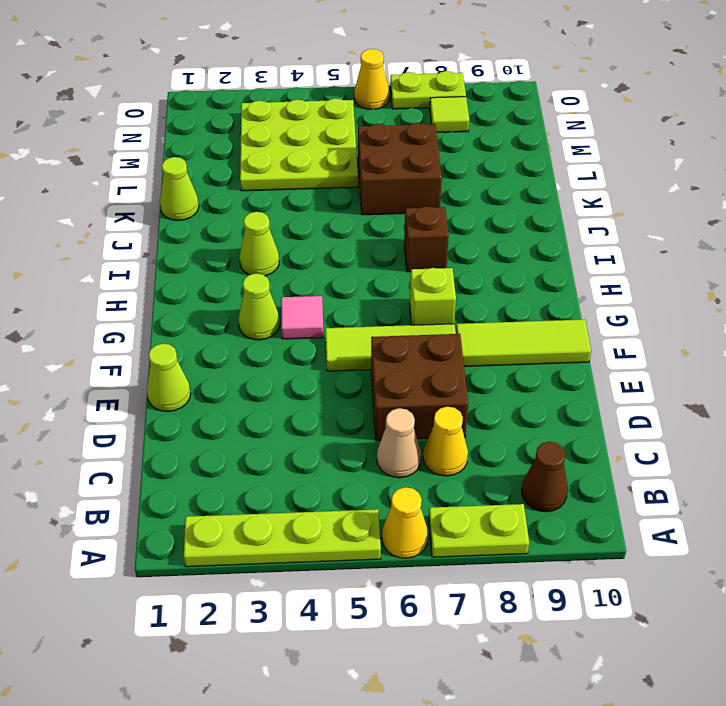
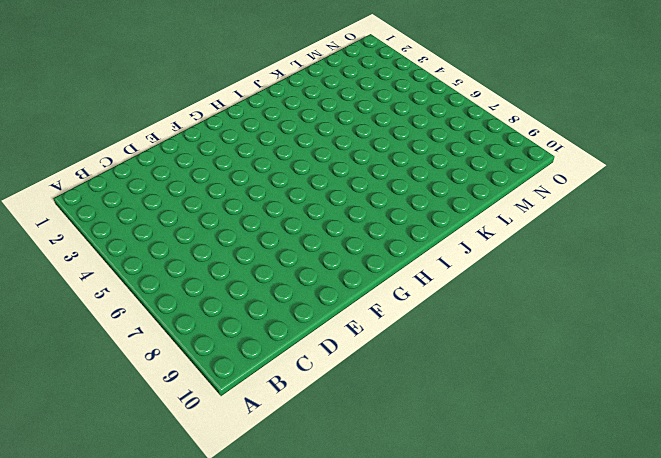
none -> lime 1x4 plate [184,509,381,567]
none -> yellow 1x1 cone [382,487,428,558]
none -> lime 1x2 plate [429,504,529,557]

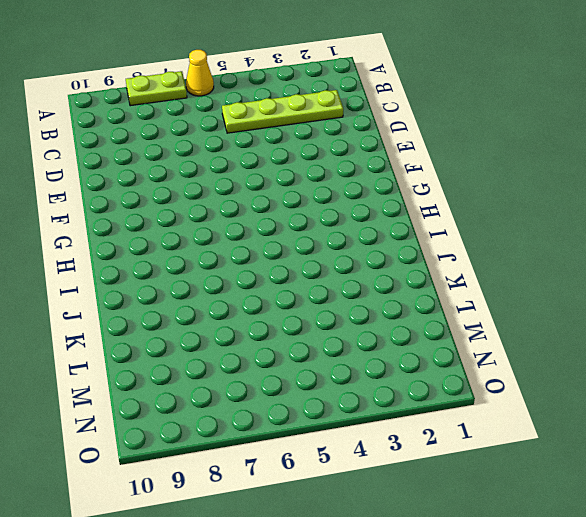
lime 1x4 plate [222,90,343,133] -> lime 1x4 plate moved to [184,509,381,567]
none -> brown 1x1 cone [522,442,568,512]
none -> tan 1x1 cone [377,408,421,478]
none -> yellow 1x1 cone [423,407,468,476]

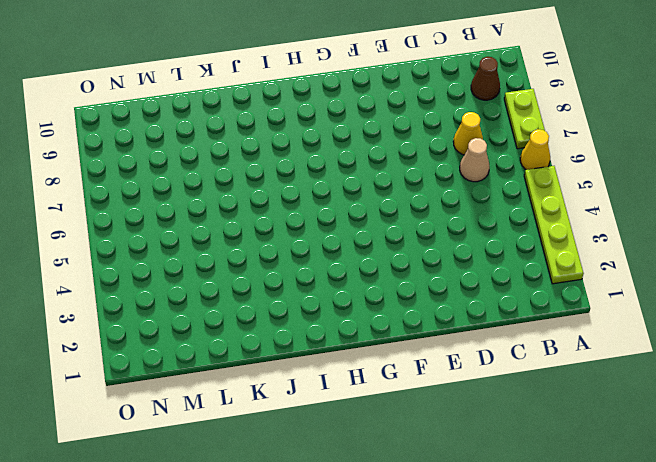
none -> brown 2x2 brick [371,334,468,441]
none -> lime 1x1 cone [147,344,191,412]
none -> lime 1x3 tile [325,324,456,371]

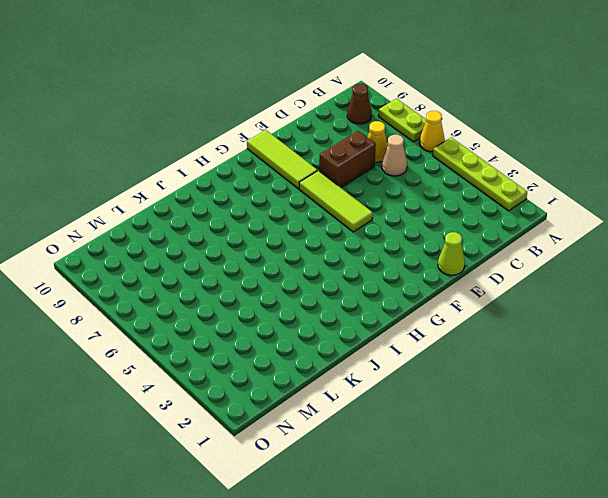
brown 1x2 brick [319,131,376,187] -> brown 2x2 brick [371,334,468,441]
none -> lime 1x1 cone [238,274,280,340]
none -> pink 1x1 tile [281,296,324,339]
none -> lime 1x1 brick [410,268,456,325]

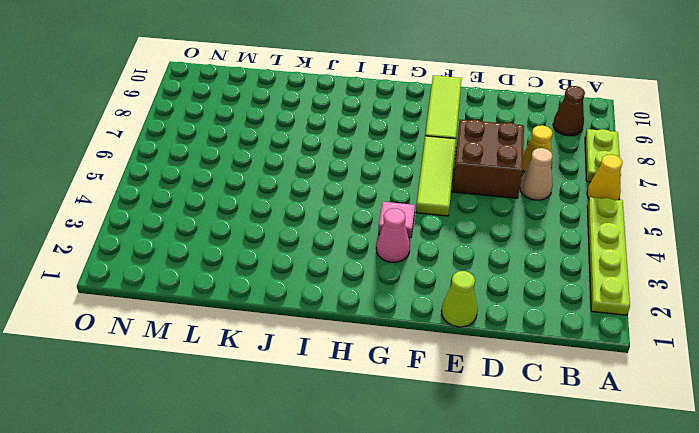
pink 1x1 cone [376,208,410,262] -> lime 1x1 cone [238,274,280,340]
none -> lime 1x1 brick [410,268,456,325]
none -> lime 1x1 cone [239,212,279,276]
none -> brown 1x1 brick [404,206,449,272]

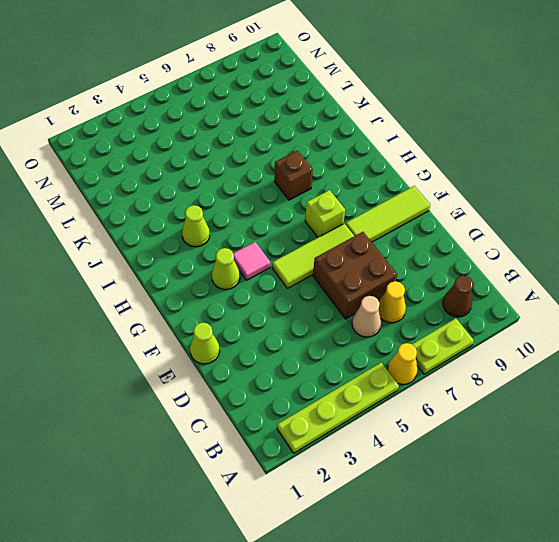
none -> lime 1x1 cone [160,157,199,220]
none -> brown 2x2 brick [358,123,442,215]
none -> lime 3x3 plate [240,98,358,191]

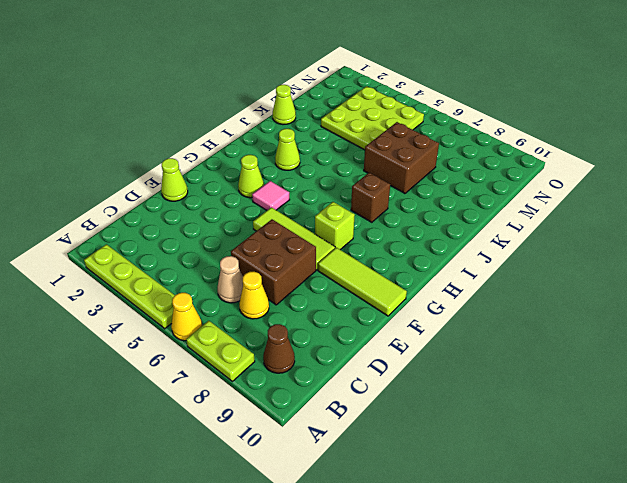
none -> lime 1x1 tile [430,97,469,132]
none -> yellow 1x1 cone [354,49,390,109]
none -> lime 1x2 plate [390,71,466,109]

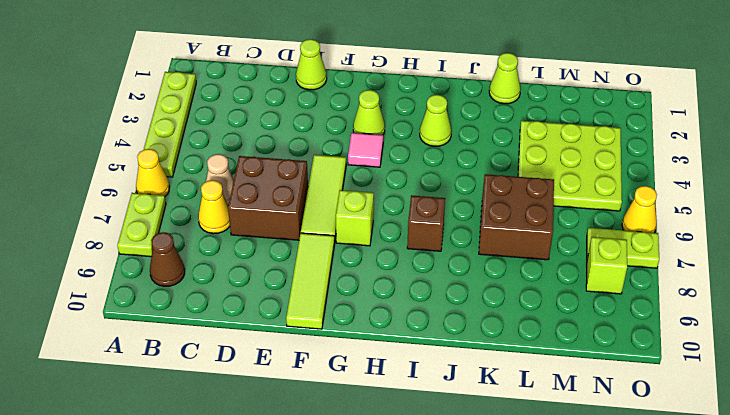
lime 1x2 plate [587,228,659,268] -> lime 1x2 plate turned to [390,71,466,109]
lime 1x1 brick [586,237,627,294] -> lime 1x1 tile [430,97,469,132]

